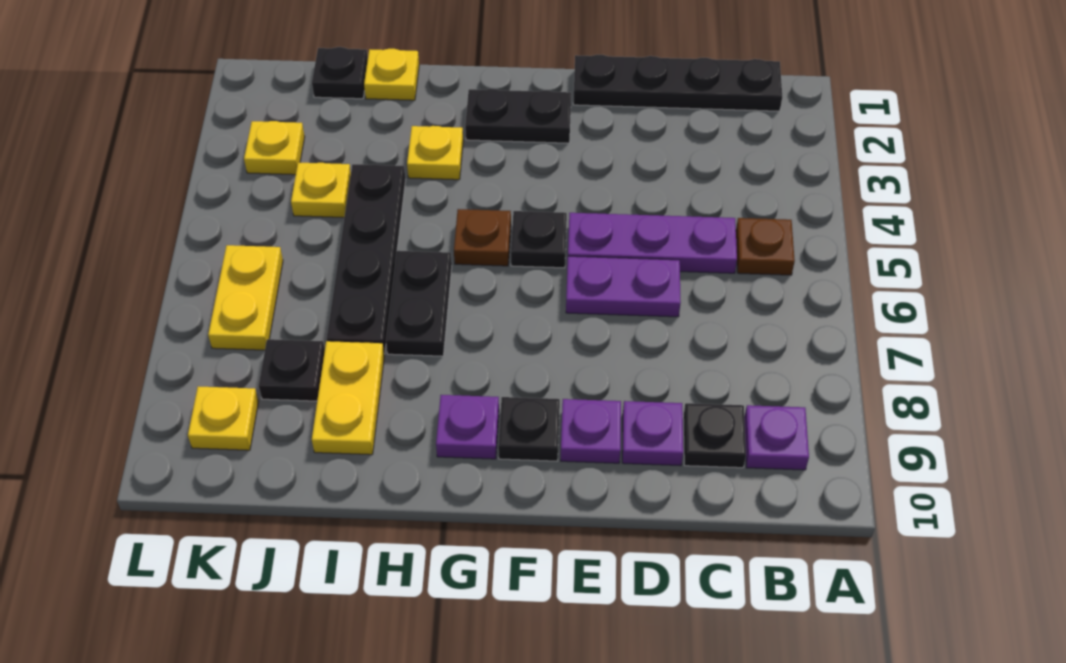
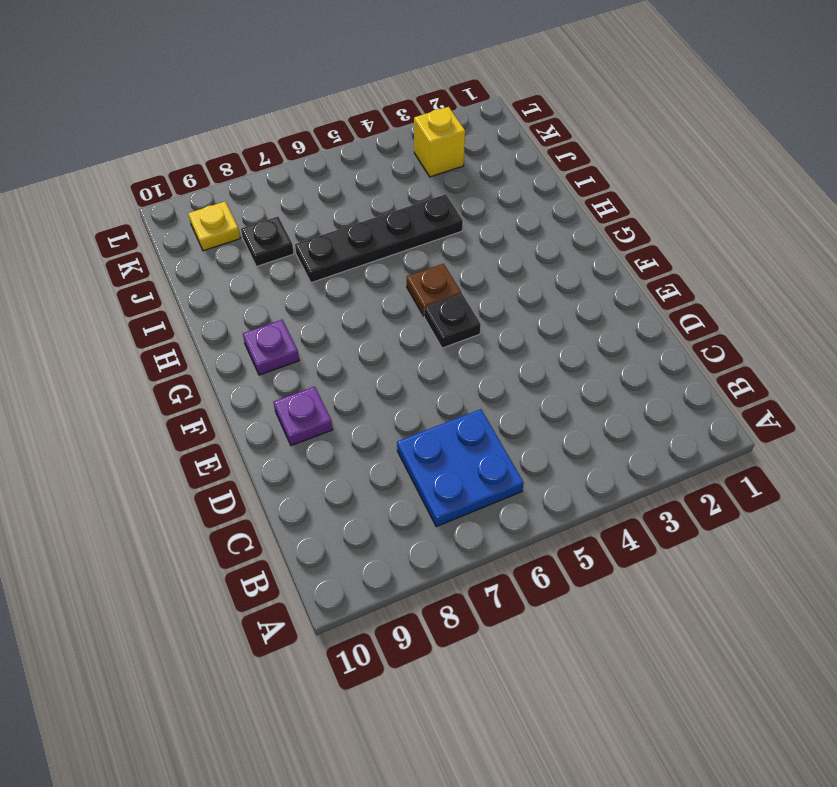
blue 2x2 plate [397,409,524,527] -> none
yellow 1x1 brick [414,107,465,177] -> yellow 1x1 plate [244,121,305,175]
none -> black 1x4 plate [573,55,782,111]
none -> brown 1x1 plate [736,218,795,275]
none -> purple 1x1 plate [744,405,809,470]

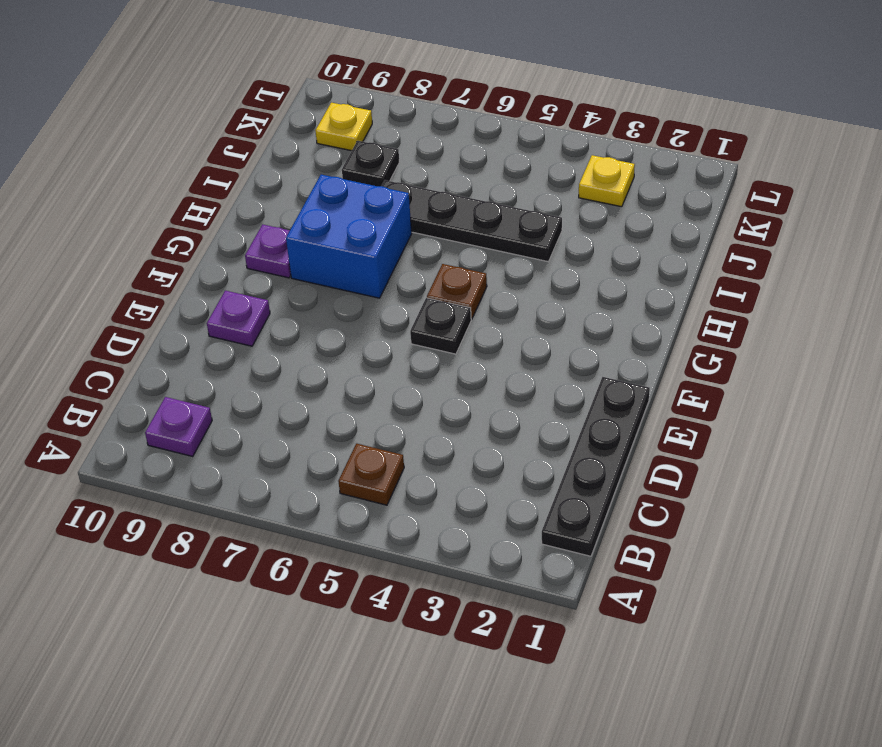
blue 2x2 brick [286,175,412,298] -> black 1x2 plate [386,251,452,356]
none -> purple 1x3 plate [568,213,737,273]
none -> black 1x1 plate [683,403,746,468]
none -> purple 1x2 plate [566,256,681,317]

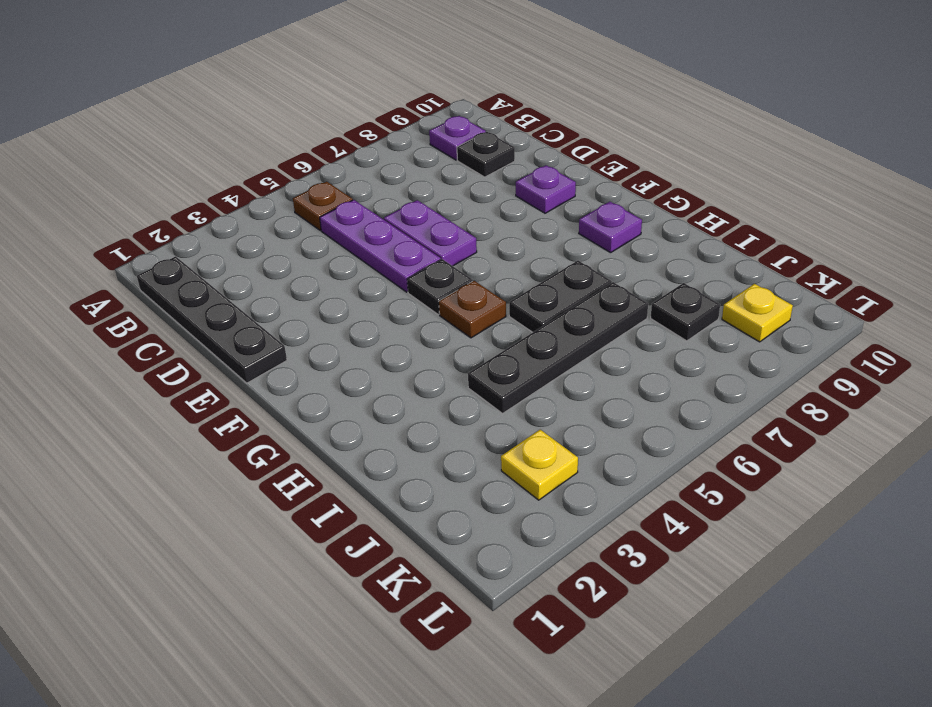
none -> purple 1x1 plate [622,401,683,466]
none -> black 1x2 plate [465,89,571,143]
none -> black 1x1 plate [498,397,560,461]

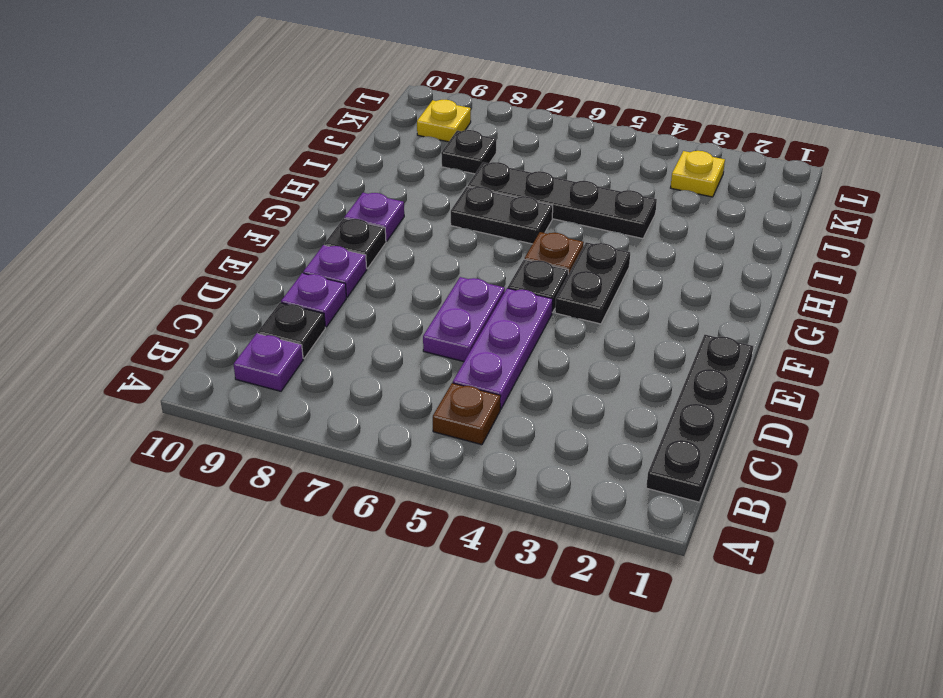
black 1x2 plate [555,242,630,324] -> black 1x2 plate moved to [465,89,571,143]
none -> yellow 1x1 plate [407,126,463,180]
none -> yellow 1x1 plate [364,49,419,100]
none -> yellow 1x2 plate [312,341,384,455]

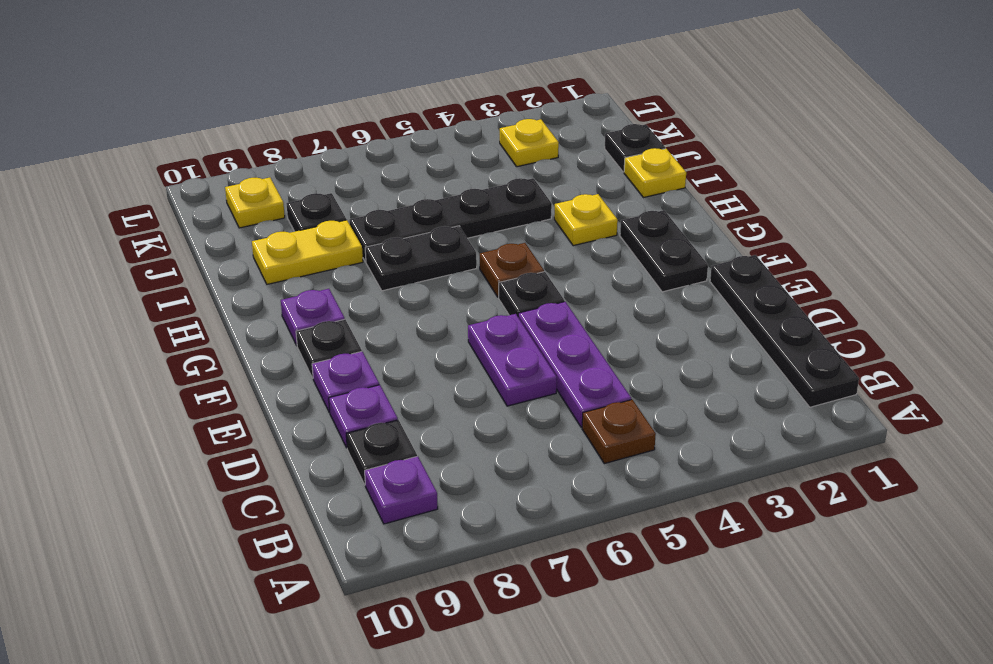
none -> yellow 1x1 plate [291,163,351,218]
none -> yellow 1x2 plate [208,245,283,350]

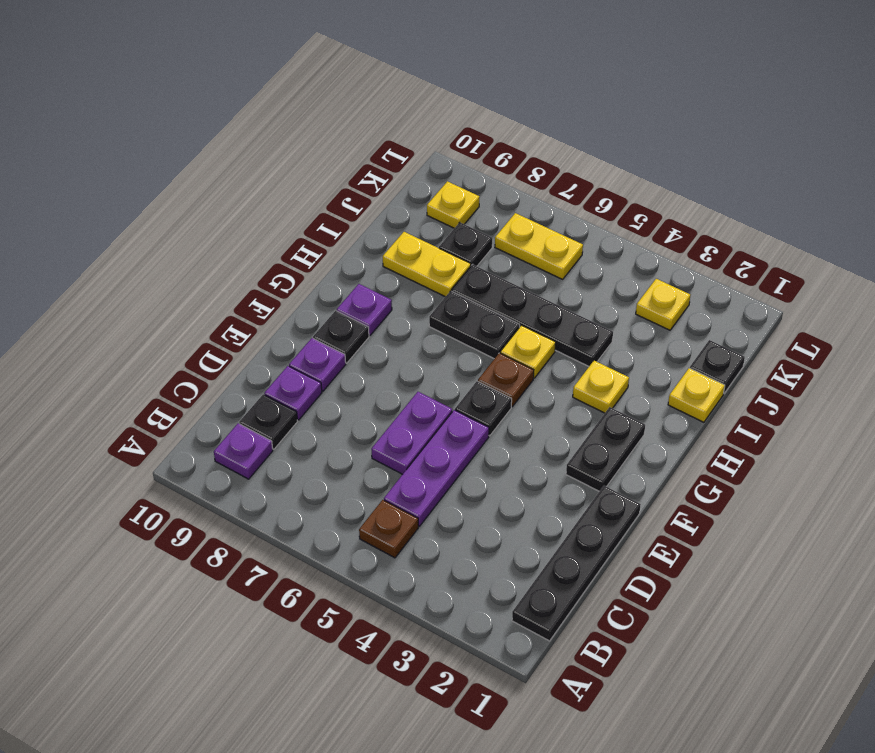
yellow 1x1 plate [500,325,556,378] -> yellow 1x1 plate moved to [291,163,351,218]

